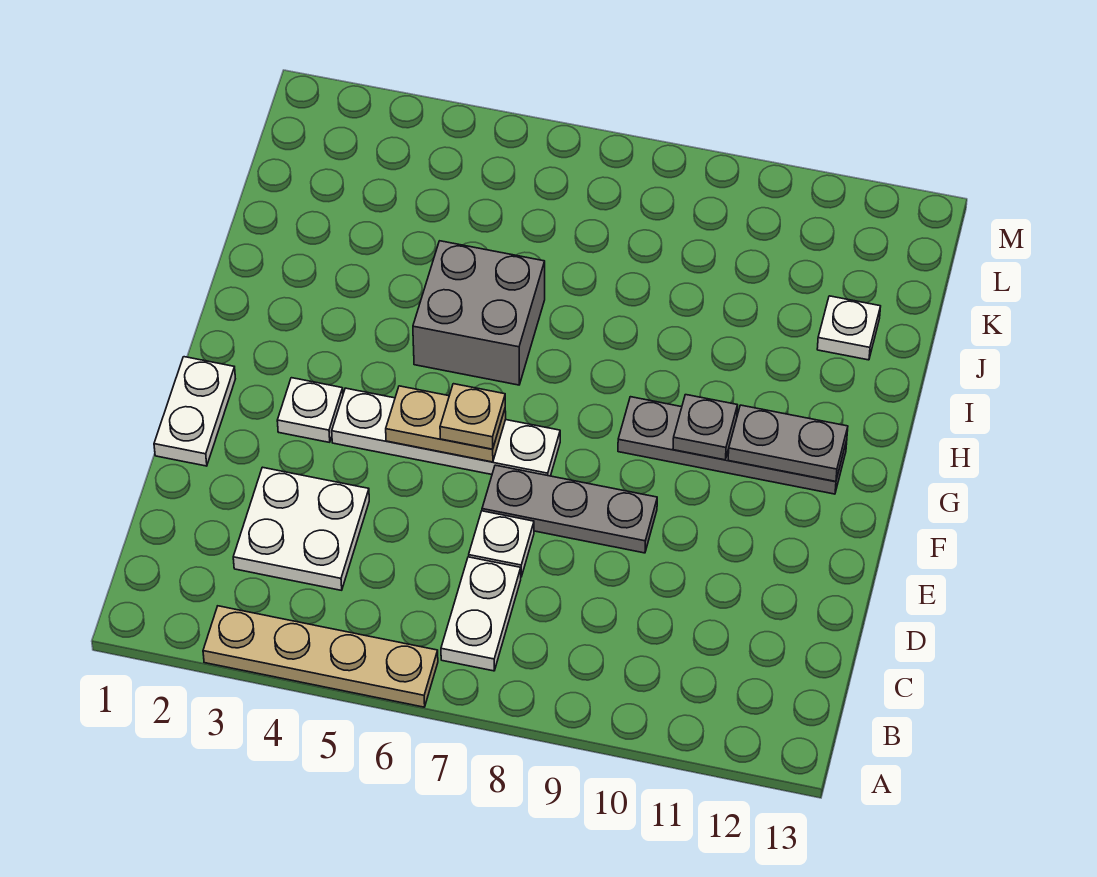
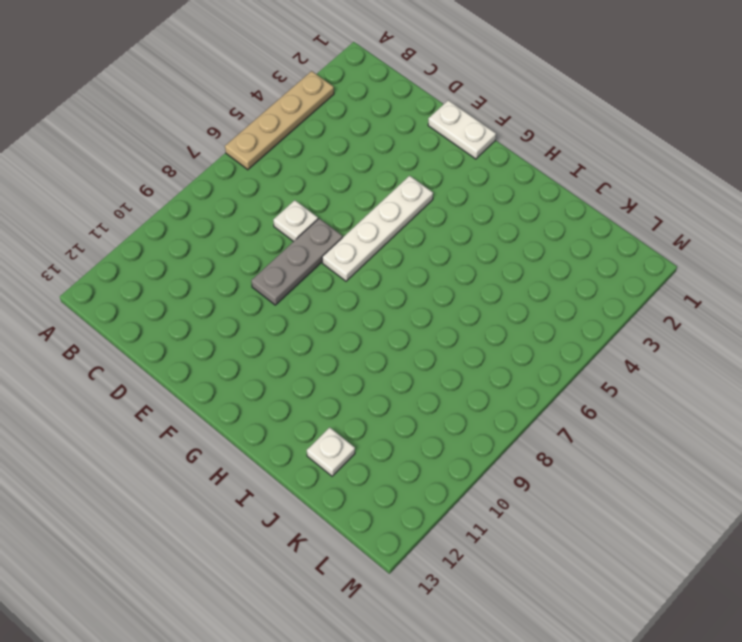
none -> white 1x2 plate [441,557,521,671]
none -> white 2x2 plate [233,467,369,590]
none -> white 1x1 plate [277,378,343,442]

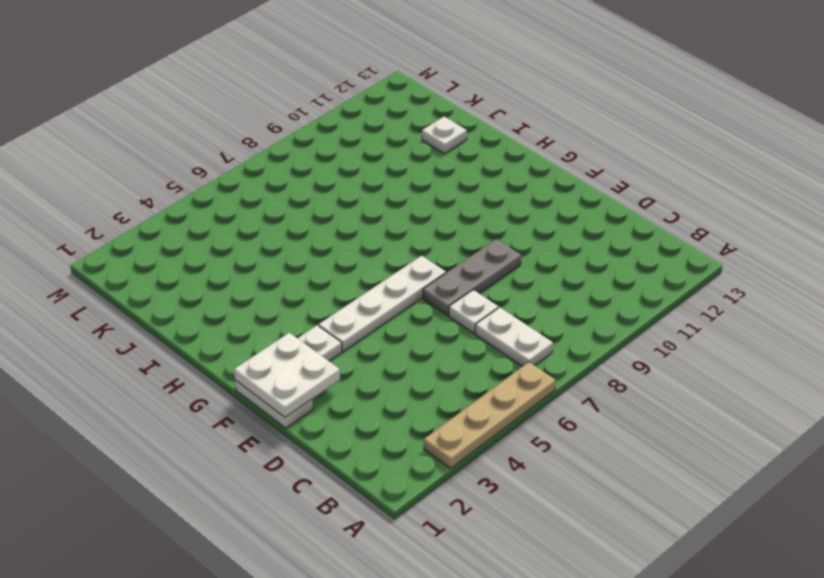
white 2x2 plate [234,333,340,417] -> white 2x2 plate moved to [233,467,369,590]
none -> grey 1x4 plate [618,397,847,494]
none -> grey 2x2 brick [413,241,545,385]
none -> tan 1x2 plate [386,386,506,462]

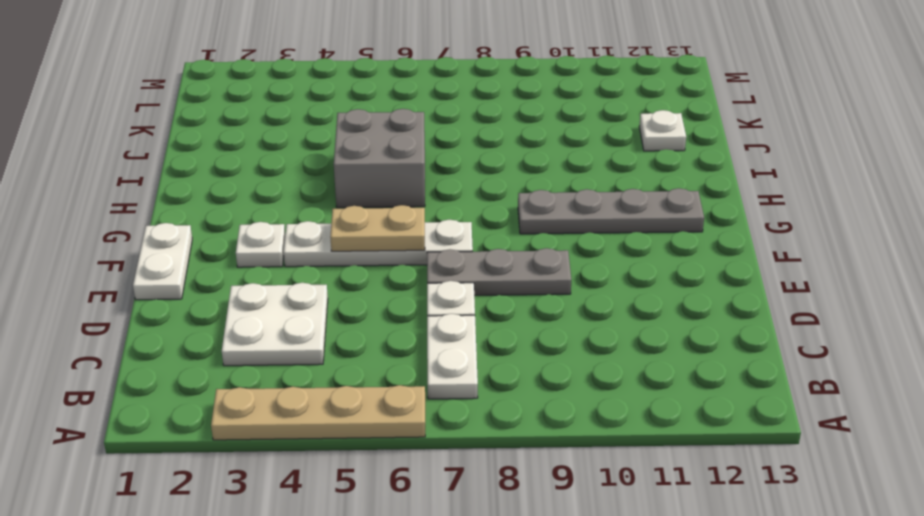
none -> grey 1x1 plate [673,395,738,460]
none -> grey 1x2 plate [728,405,848,481]
none -> tan 1x1 plate [440,384,505,449]

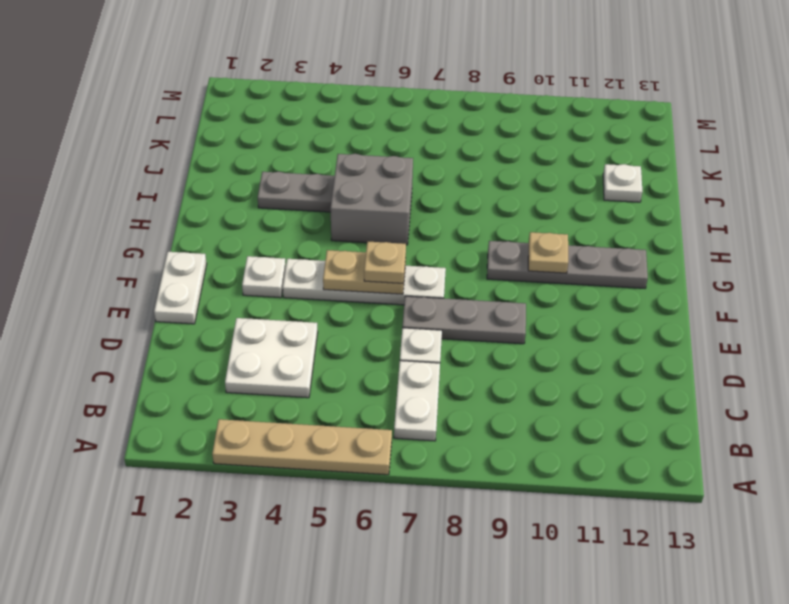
tan 1x1 plate [528,232,568,273] -> grey 1x1 plate [673,395,738,460]
grey 1x2 plate [258,172,335,212] -> grey 1x2 plate moved to [728,405,848,481]

